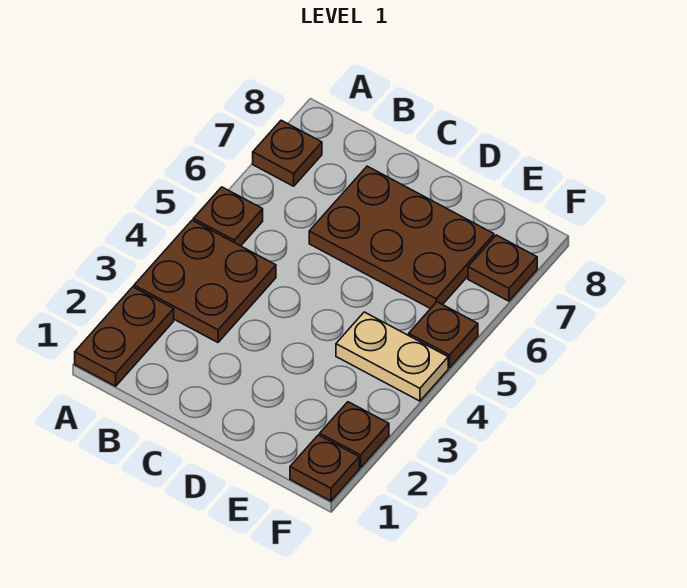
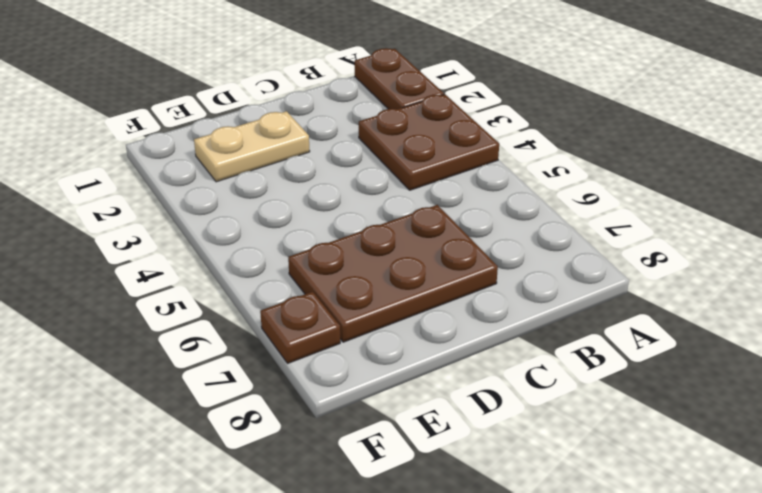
tan 1x2 plate [194,111,310,182] -> tan 1x2 plate moved to [336,312,448,401]
none -> brown 1x1 plate [193,187,263,246]
none -> brown 1x1 plate [253,120,322,186]

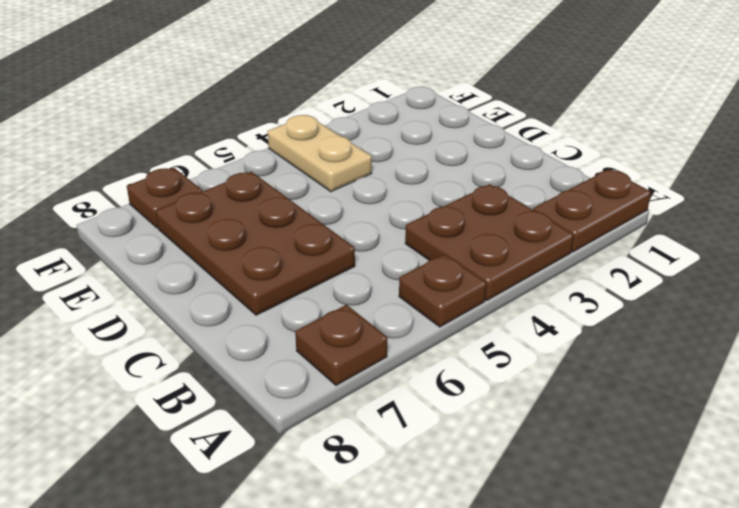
none -> brown 1x1 plate [290,435,359,501]
none -> brown 1x1 plate [320,402,389,468]

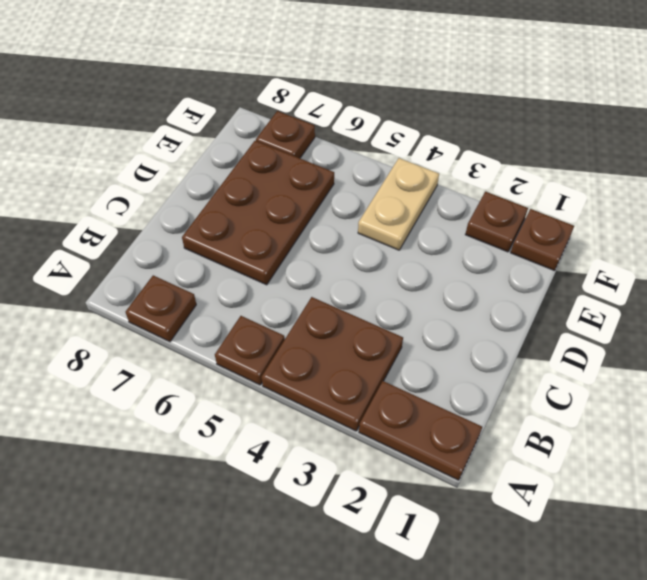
none -> brown 1x1 plate [409,302,478,368]

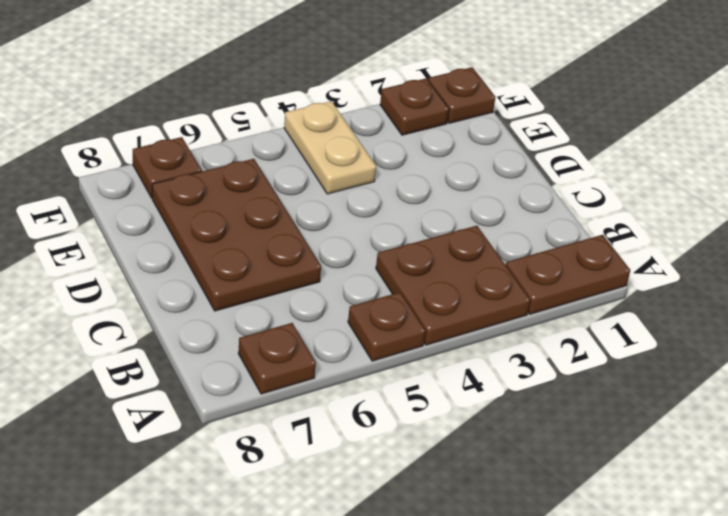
none -> brown 1x1 plate [409,302,478,368]

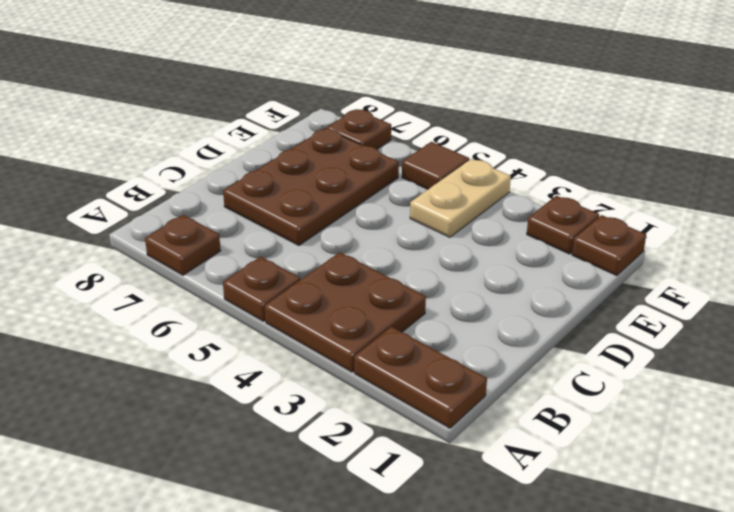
brown 1x1 tile [402,142,469,189] -> brown 1x1 plate [409,302,478,368]

